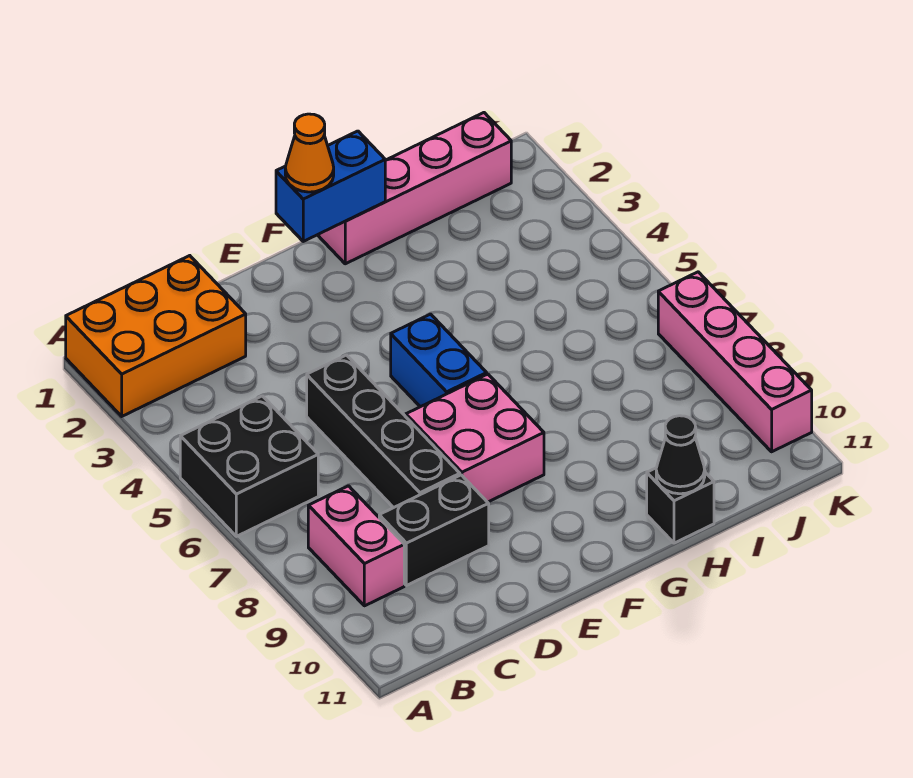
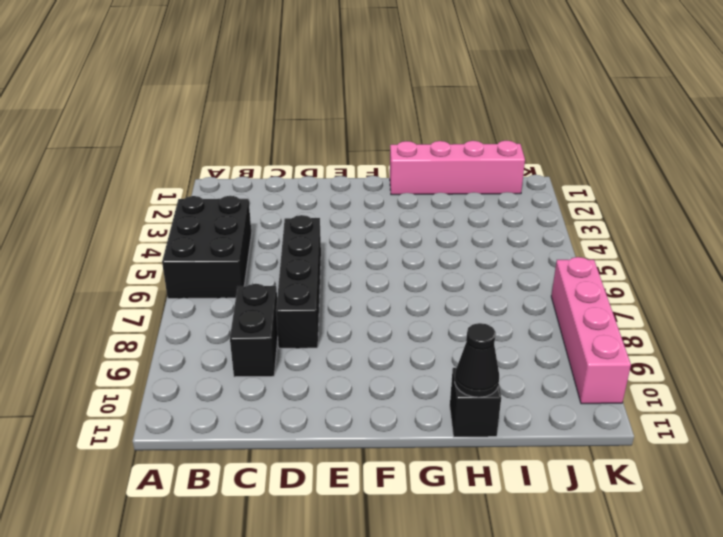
black 2x3 brick [162,196,252,299] -> black 2x2 brick [180,396,318,536]
black 1x2 brick [230,284,278,377] -> black 1x2 brick turned to [379,475,489,585]
none -> orange 2x3 brick [66,256,246,416]
none -> pink 1x2 brick [308,486,404,606]
none -> pink 2x2 brick [406,374,544,502]

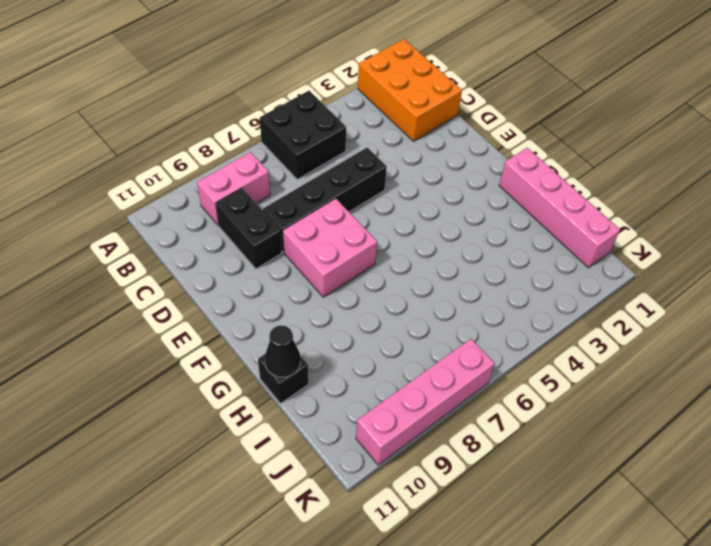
none -> blue 1x2 brick [391,314,487,407]
none -> blue 1x2 brick [276,131,385,241]
none -> orange 1x1 cone [285,114,334,192]

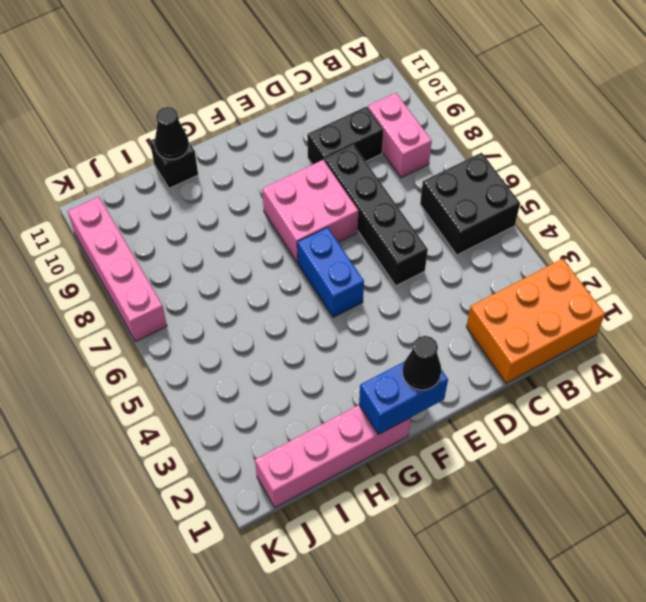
black 1x1 cone [402,336,441,390] -> orange 1x1 cone [285,114,334,192]

